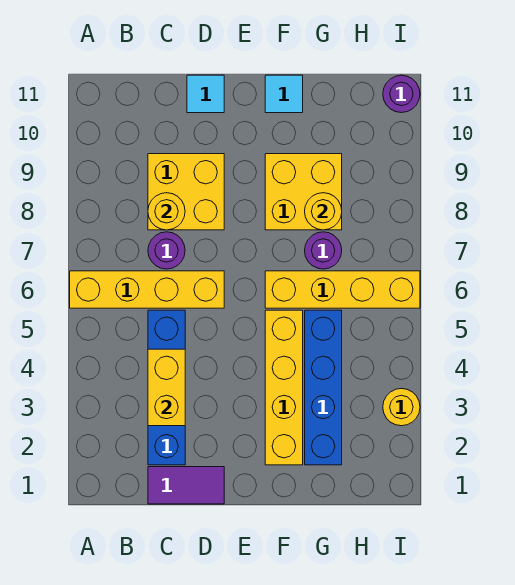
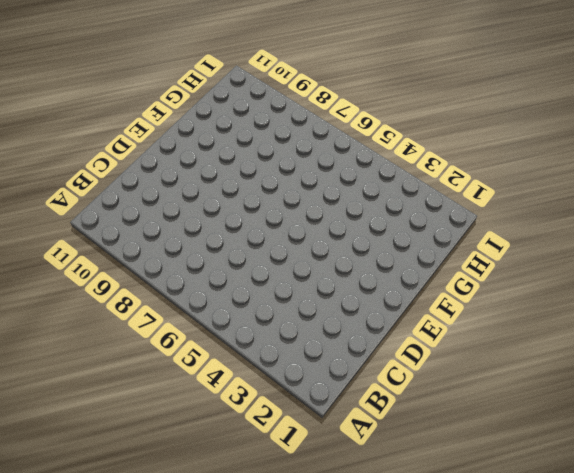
none -> yellow 1x4 brick [70,271,224,308]
none -> purple 1x2 tile [148,467,224,504]
none -> blue 1x4 brick [148,310,185,465]

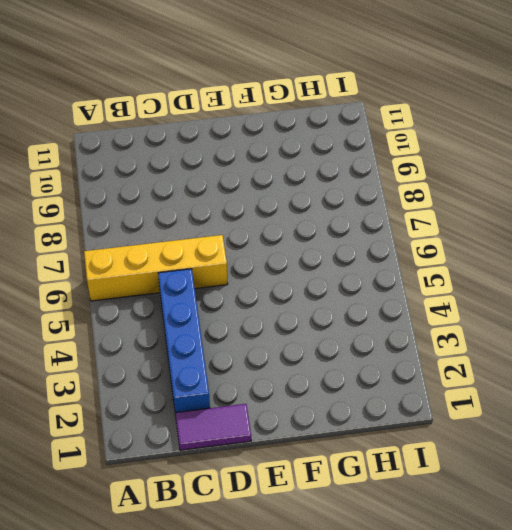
none -> purple 1x1 round brick [148,232,185,269]
none -> yellow 2x2 brick [148,154,224,230]
none -> cyan 1x1 tile [187,75,224,113]

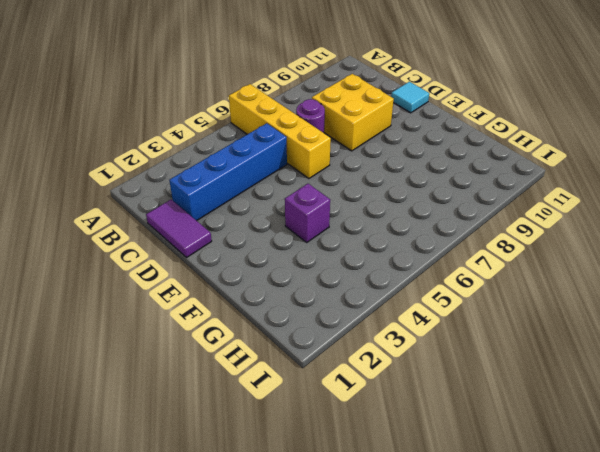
purple 1x1 brick [285,184,330,242] -> yellow 1x4 brick [265,310,303,465]
none -> yellow 1x4 brick [265,271,420,308]
none -> yellow 2x2 brick [265,154,342,230]
none -> cyan 1x1 tile [265,75,303,113]

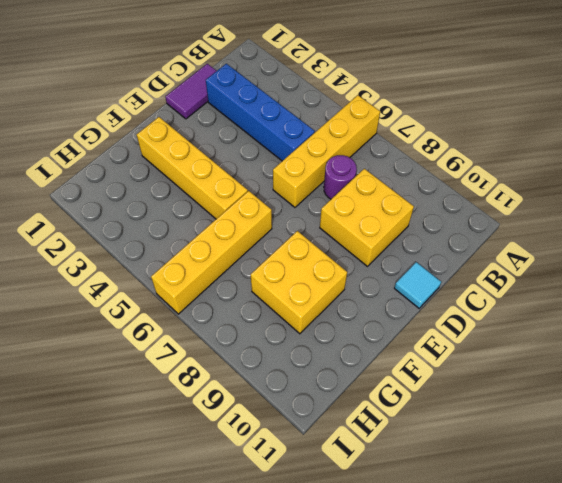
none -> cyan 1x1 tile [265,75,303,113]
none -> blue 1x4 brick [305,310,342,465]
none -> purple 1x1 round brick [305,232,342,269]

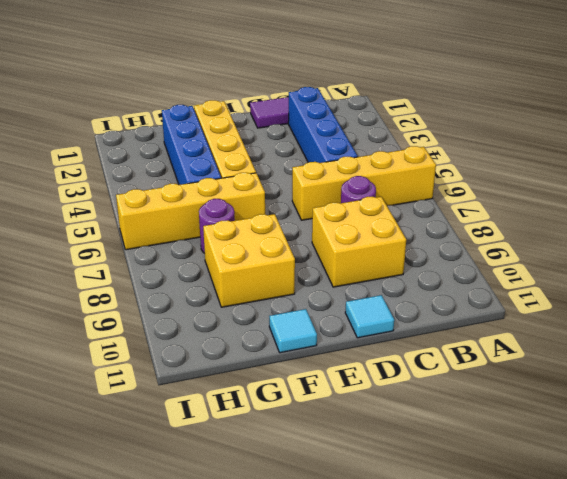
none -> yellow 1x1 round brick [383,389,420,426]
none -> purple 1x1 round brick [383,75,420,113]
none -> yellow 1x2 brick [148,349,185,426]

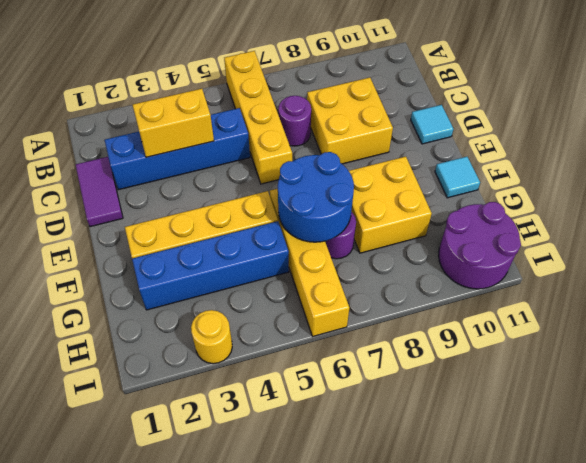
blue 2x2 round brick [278,152,354,242] -> none
purple 2x2 round brick [439,202,521,289] -> purple 1x1 round brick [383,75,420,113]
none -> yellow 1x1 round brick [148,193,185,230]
none -> yellow 1x1 round brick [305,193,342,230]

